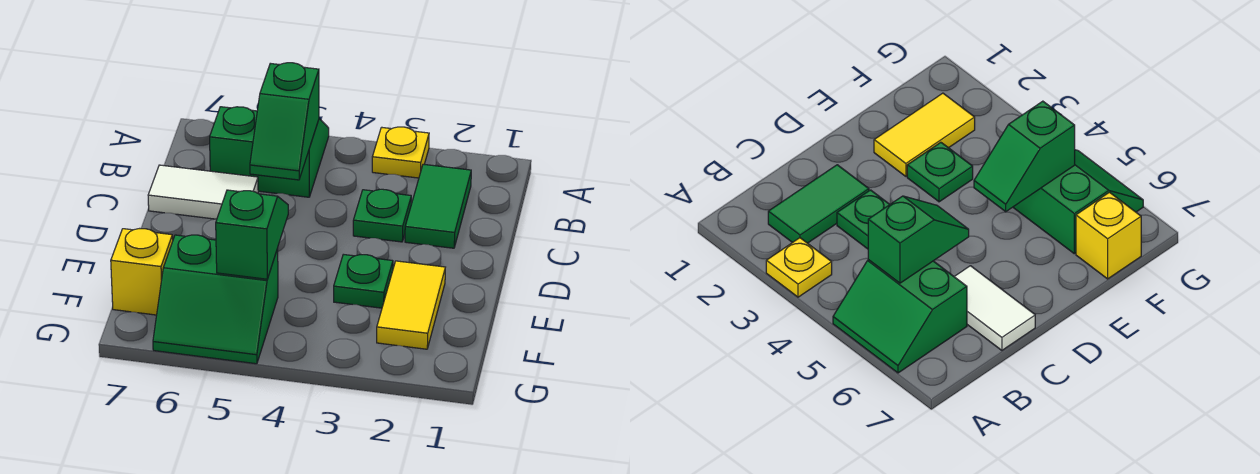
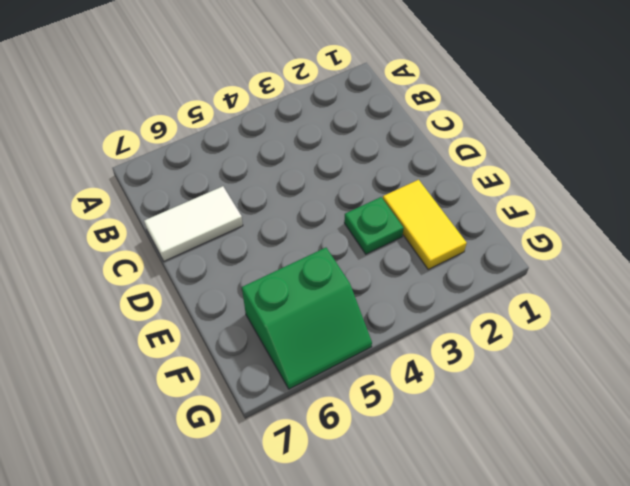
none -> yellow 1x1 plate [372,127,429,178]
none -> green 2x2 slope [210,107,329,197]

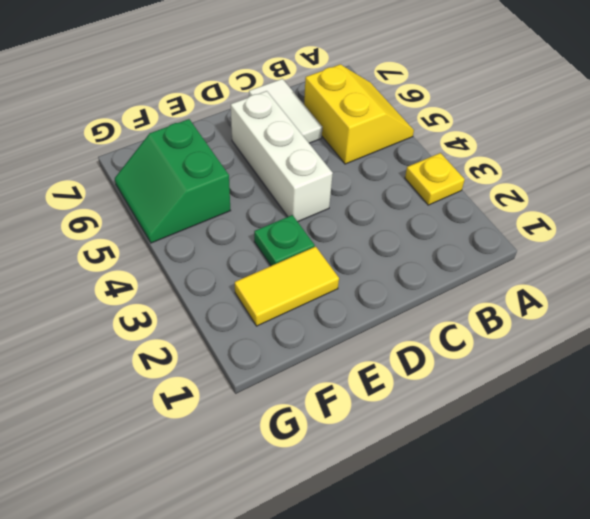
yellow 2x2 slope [304,64,414,164] -> green 2x2 slope [210,107,329,197]
white 1x3 brick [231,91,333,222] -> none
none -> green 1x2 tile [405,164,471,248]
none -> green 1x1 plate [353,189,411,242]

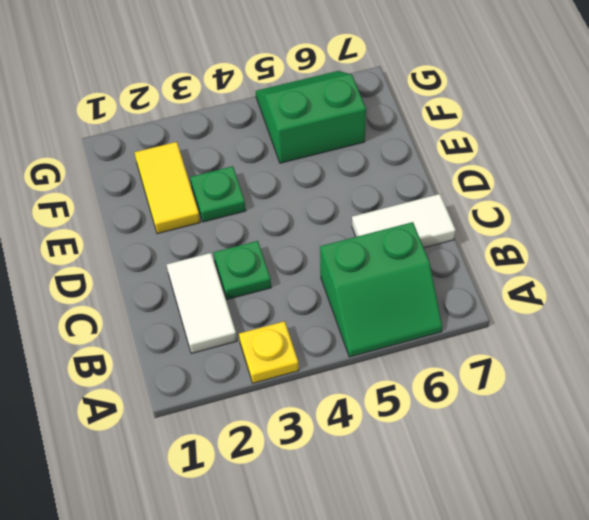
white 1x2 tile [167,253,237,354] -> green 1x2 tile [405,164,471,248]
none -> yellow 1x1 brick [111,229,173,315]
none -> green 1x2 slope [250,63,319,180]

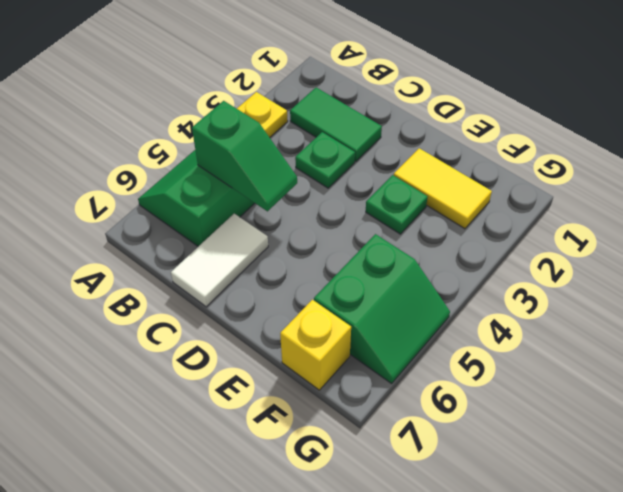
none -> green 1x2 slope [216,190,288,279]

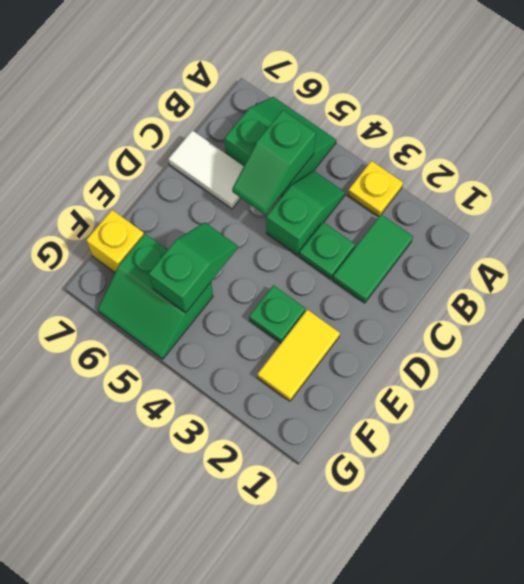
green 1x2 slope [266,171,345,255] -> none

